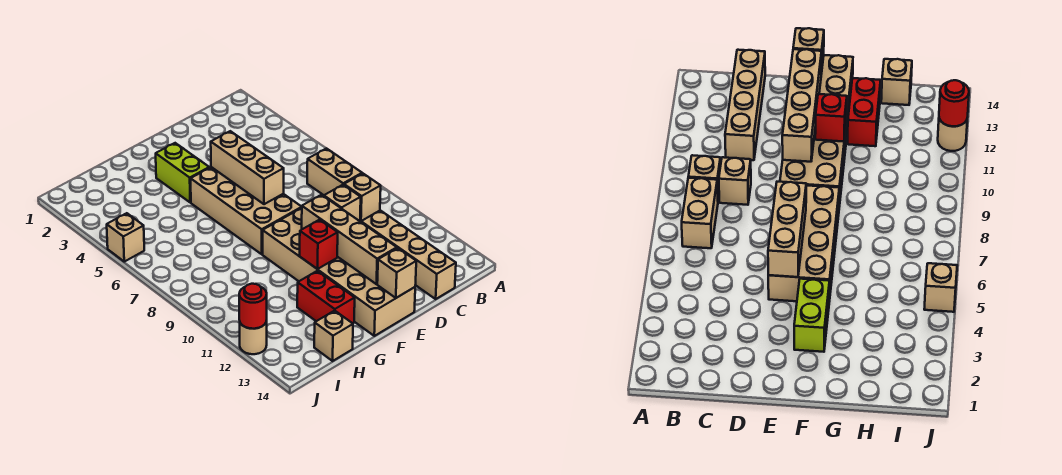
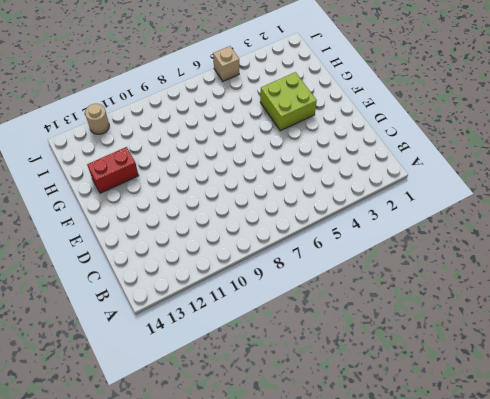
lime 2x2 brick [260,72,317,131] -> lime 1x2 brick [156,143,209,202]
none -> tan 1x2 brick [307,148,362,195]
none -> tan 1x1 brick [344,174,381,221]
none -> tan 1x1 brick [324,185,361,221]

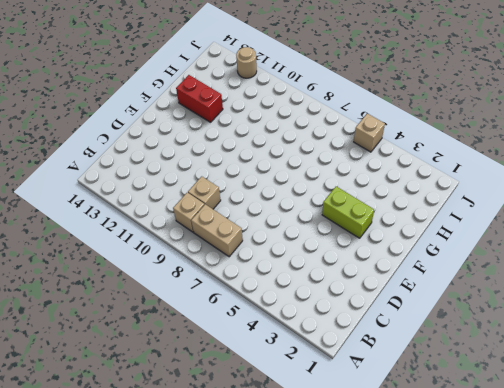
none -> tan 1x4 brick [361,210,456,299]
none -> tan 2x4 brick [191,167,302,254]
none -> tan 2x6 brick [263,208,415,336]

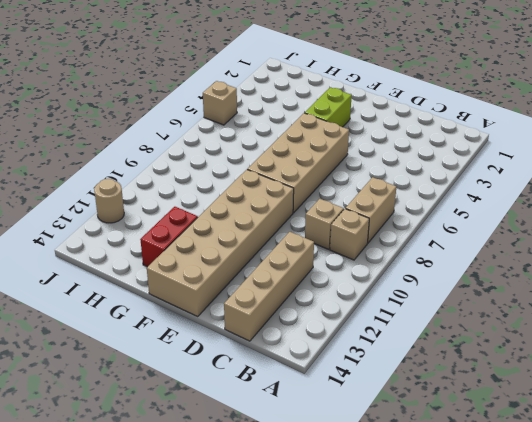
none -> tan 1x1 brick [314,311,353,361]
none -> tan 1x3 brick [211,131,284,204]
none -> tan 1x4 brick [302,195,397,284]

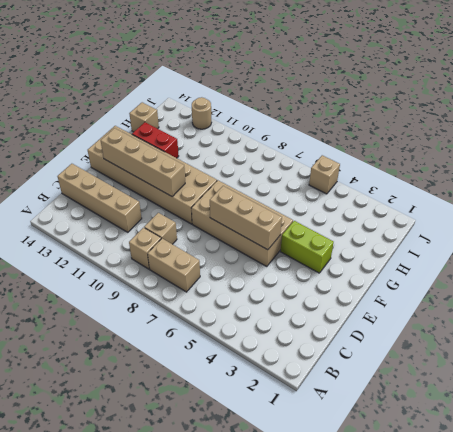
none -> tan 1x1 brick [377,248,416,298]
none -> red 1x1 brick [300,220,338,269]
none -> red 1x1 round brick [239,284,267,329]

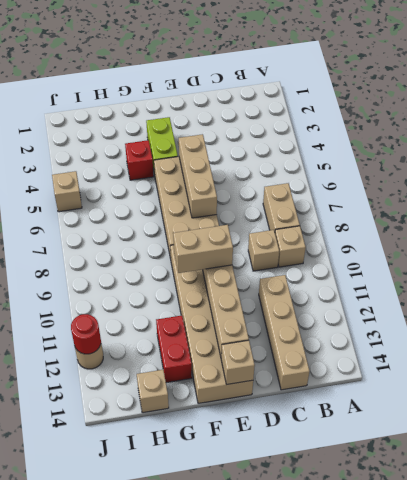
tan 1x2 brick [173,225,233,273] -> none
red 1x1 brick [125,140,154,180] -> red 1x1 brick moved to [300,220,338,269]

